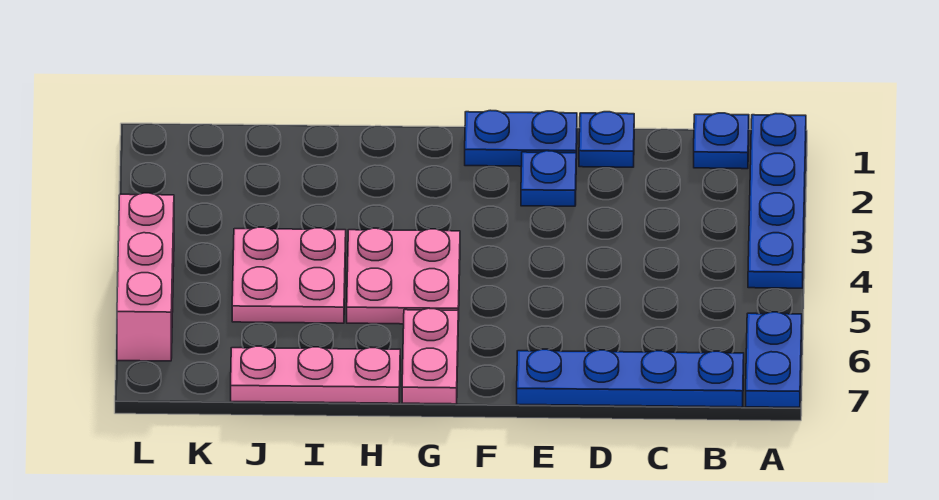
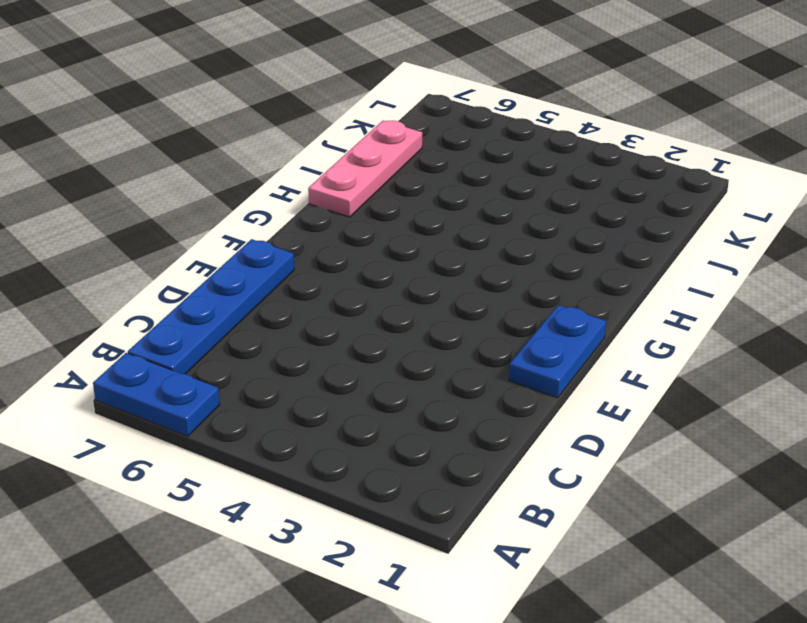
none -> blue 1x4 plate [748,114,806,288]
none -> blue 1x1 plate [694,113,749,169]
none -> blue 1x1 plate [579,112,634,167]

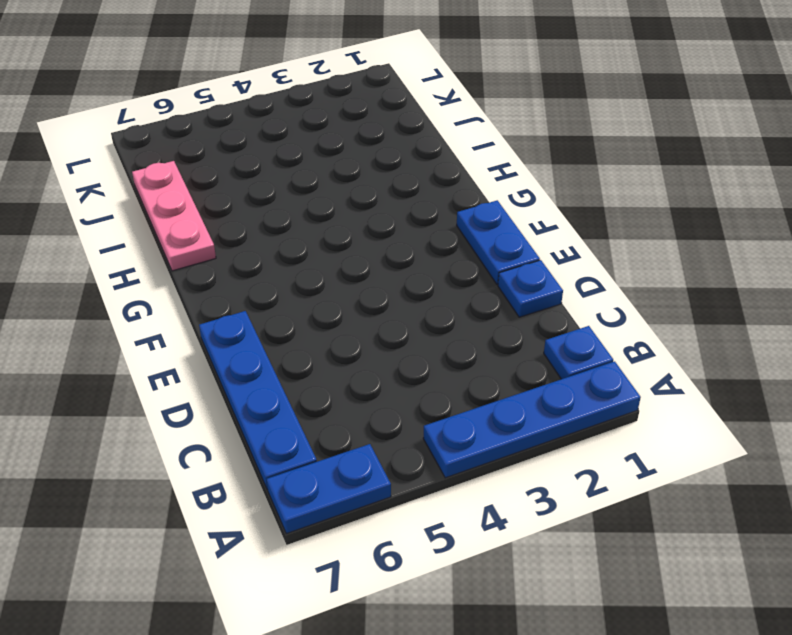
none -> blue 1x1 plate [521,151,576,206]
none -> pink 2x2 plate [347,228,460,324]
none -> pink 1x2 plate [402,308,458,404]

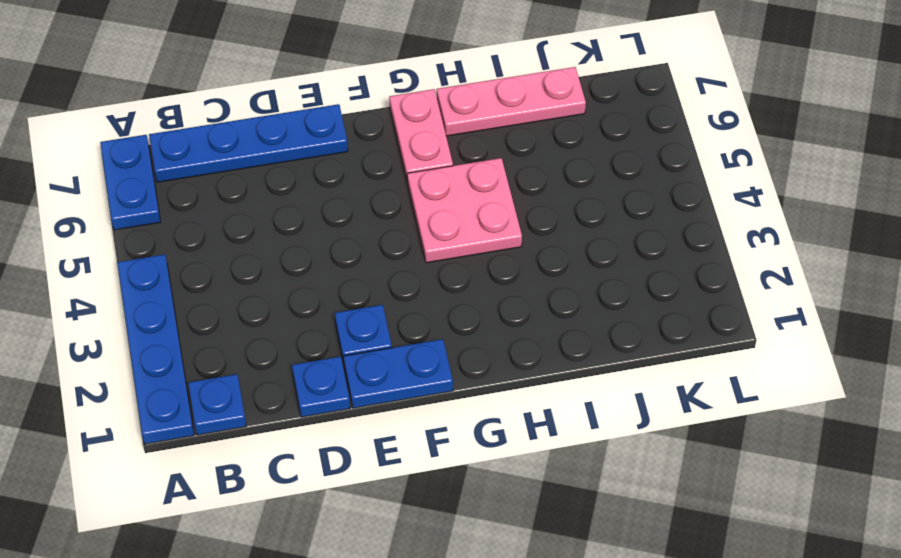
none -> pink 2x2 plate [232,227,346,323]
none -> pink 1x3 brick [117,193,174,361]

